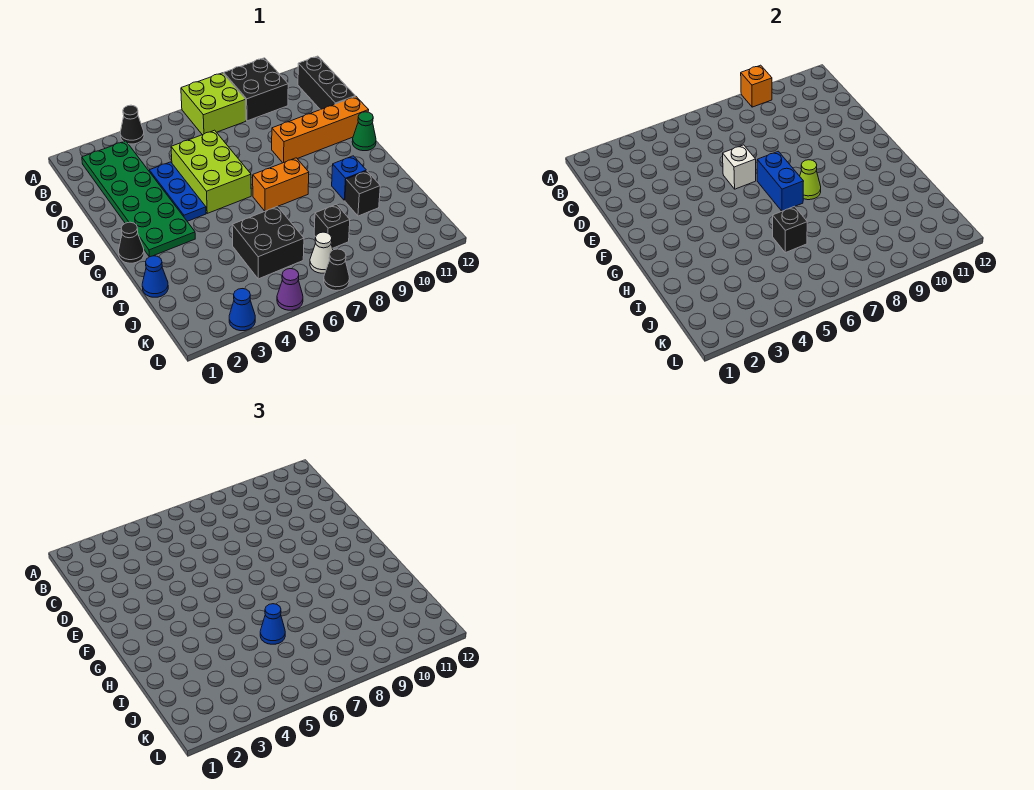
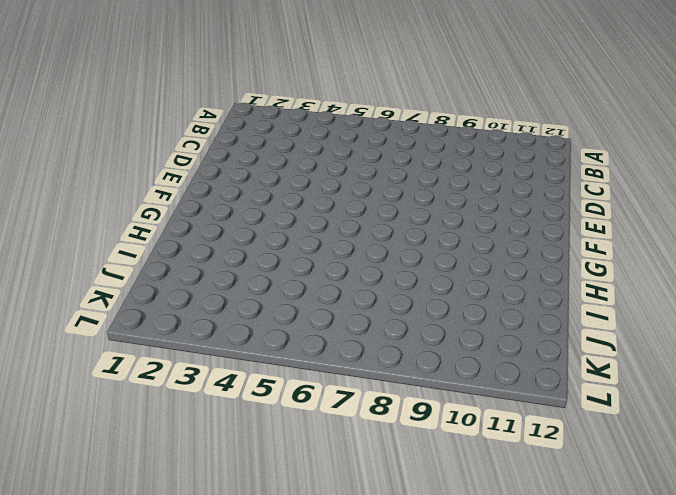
none -> black 1x1 cone [120,105,144,144]
none -> lime 2x2 brick [181,73,246,135]
none -> black 2x2 brick [224,58,288,121]

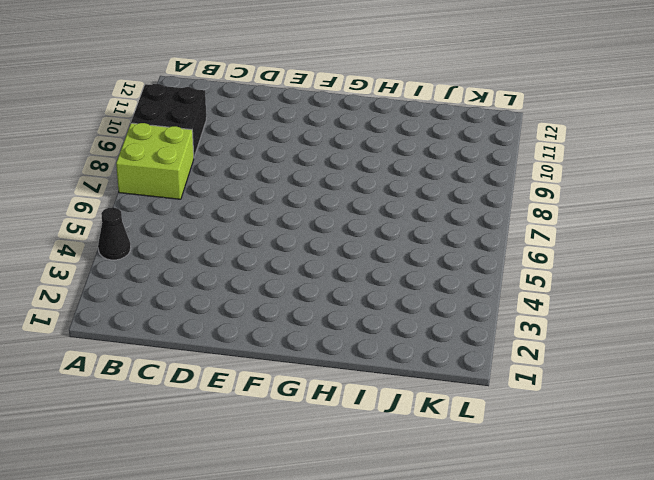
none -> green 2x6 plate [82,141,195,257]
none -> black 1x3 brick [298,56,355,110]
none -> blue 1x3 plate [149,162,206,221]

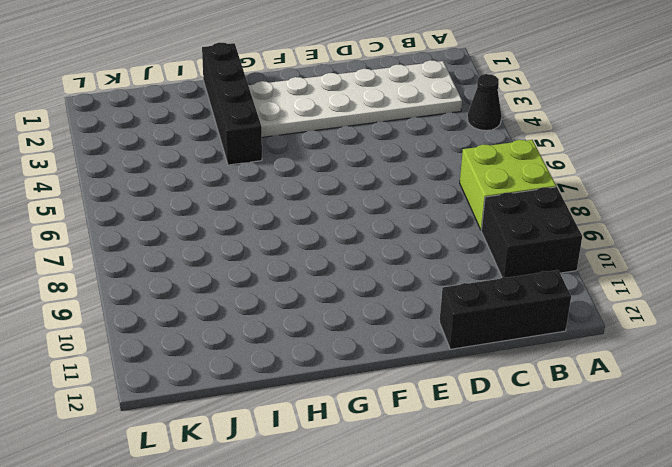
white 2x6 plate [248,60,462,137] -> green 2x6 plate [82,141,195,257]
black 1x4 brick [202,42,262,165] -> none
none -> blue 1x3 plate [149,162,206,221]
none -> lime 2x3 brick [171,130,251,213]
none -> orange 1x4 brick [272,96,369,163]

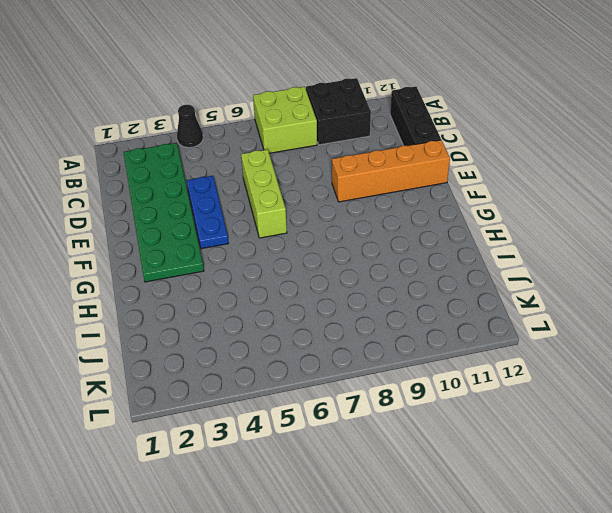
lime 1x3 brick [241,149,287,238] -> lime 2x3 brick [171,130,251,213]
none -> green 1x1 cone [352,112,376,151]
none -> black 1x1 cone [119,222,144,263]
none -> orange 1x2 brick [253,158,309,211]

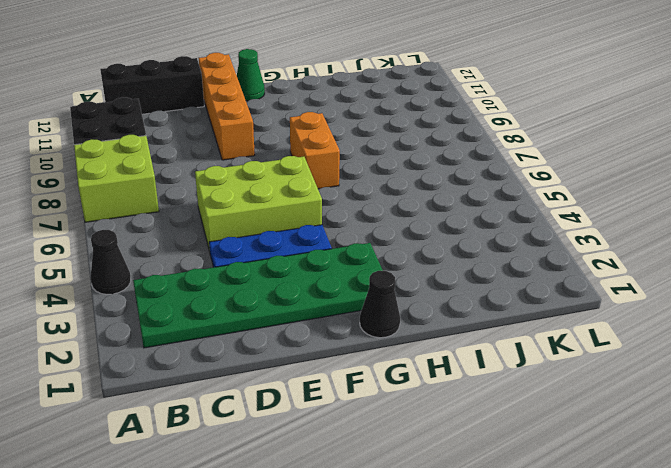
none -> blue 1x1 brick [332,156,366,200]
none -> blue 1x1 cone [142,256,168,297]
none -> black 2x2 brick [232,206,304,279]

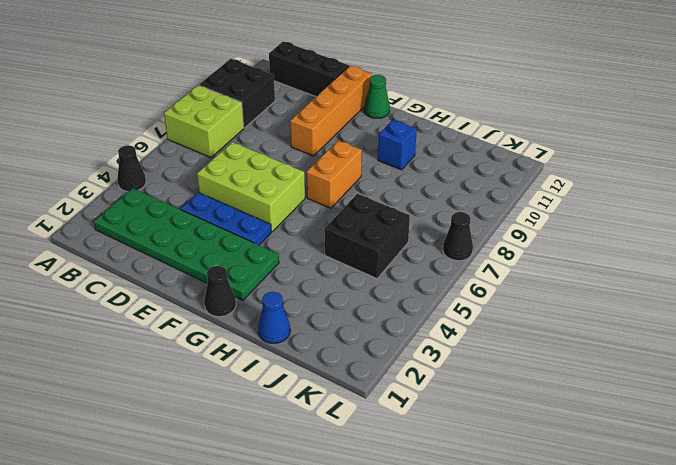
none -> black 1x1 brick [345,171,380,216]
none -> black 1x1 brick [314,204,350,248]
none -> white 1x1 cone [310,232,333,273]

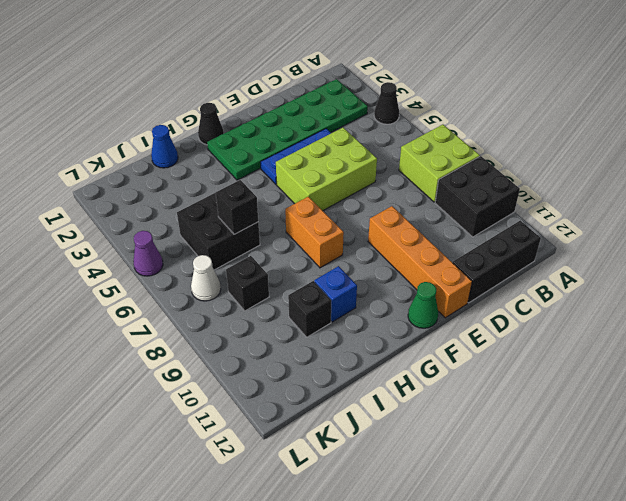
none -> blue 1x1 cone [229,289,255,331]
none -> black 1x1 cone [324,249,350,291]
none -> orange 1x1 brick [741,65,772,107]

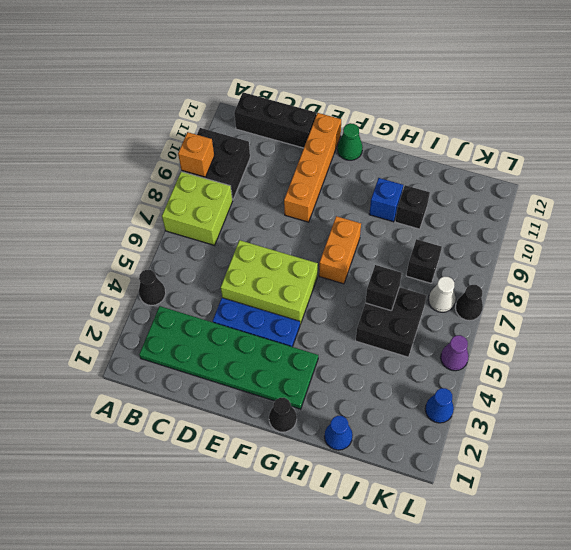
none -> white 1x1 brick [723,145,756,189]
none -> blue 1x2 brick [757,151,804,211]
none -> lime 1x1 cone [800,160,821,200]

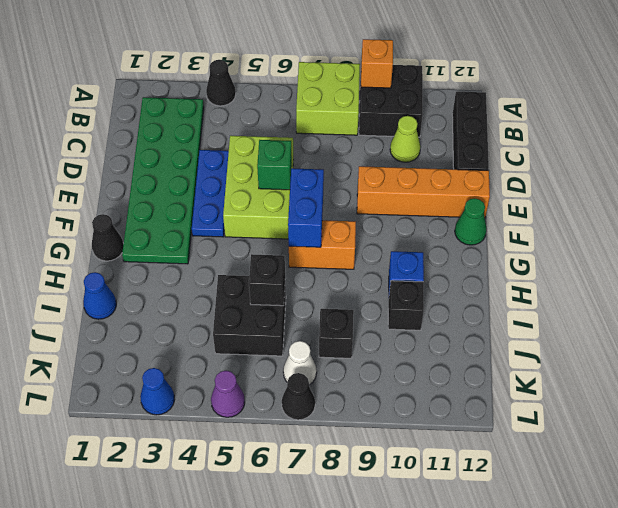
lime 1x1 cone [390,116,420,162] -> lime 1x1 cone moved to [800,160,821,200]
green 1x1 brick [257,140,292,190] -> white 1x1 brick [723,145,756,189]
none -> blue 1x1 cone [260,604,285,644]

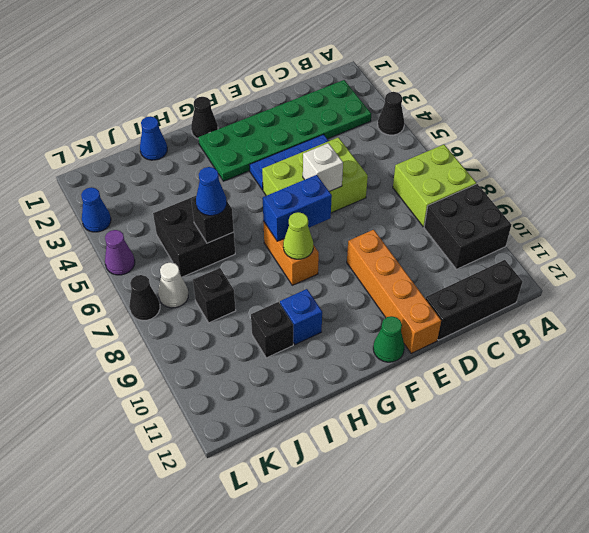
none -> orange 1x1 brick [741,65,772,107]

